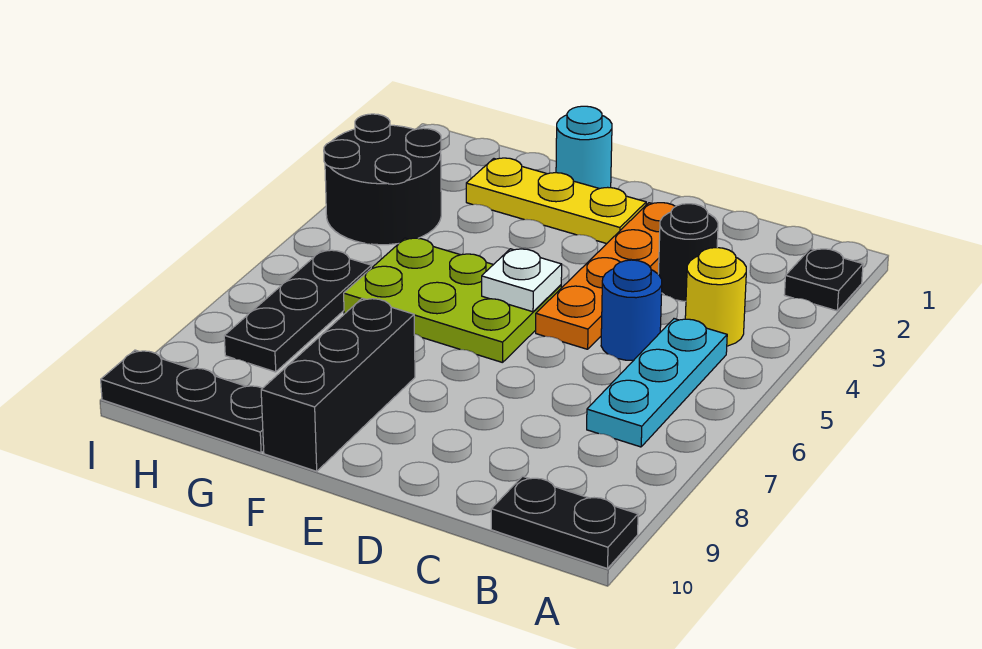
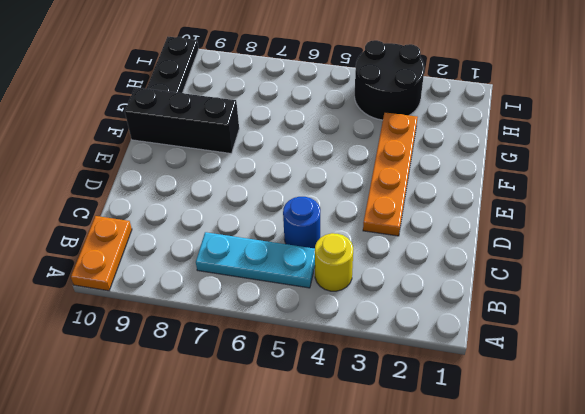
orange 1x2 plate [71,216,132,291] -> black 1x2 plate [491,476,638,569]
orange 1x4 plate [363,112,418,236] -> orange 1x4 plate turned to [536,203,675,349]
none -> black 1x1 plate [784,249,863,311]
none -> black 1x1 round brick [659,204,718,301]
none -> yellow 1x3 plate [466,158,646,244]

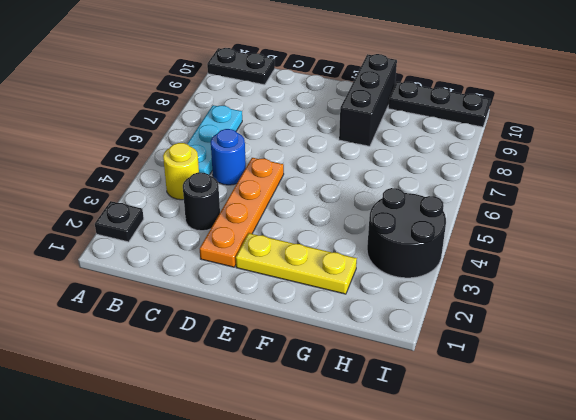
none -> lime 2x3 plate [344,238,561,363]
none -> cyan 1x1 round brick [556,106,612,189]
none -> black 1x3 plate [224,250,371,372]

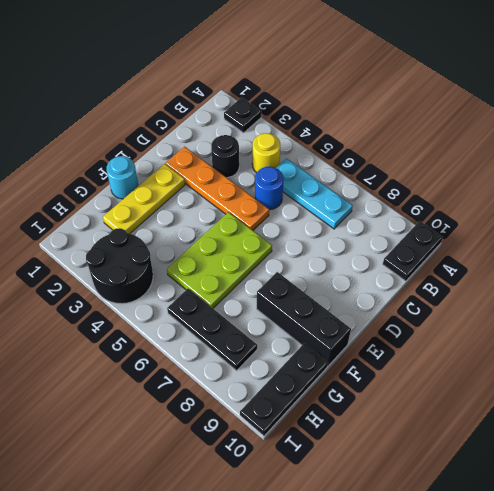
none -> white 1x1 plate [482,249,562,312]

